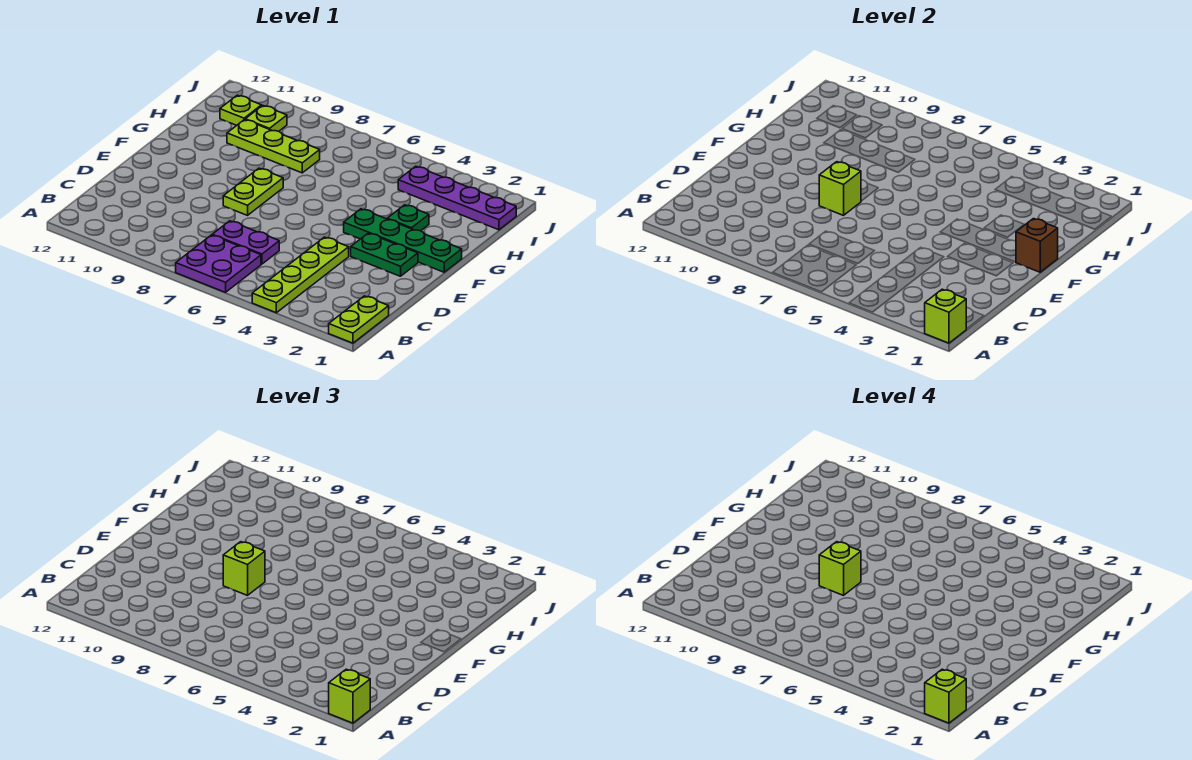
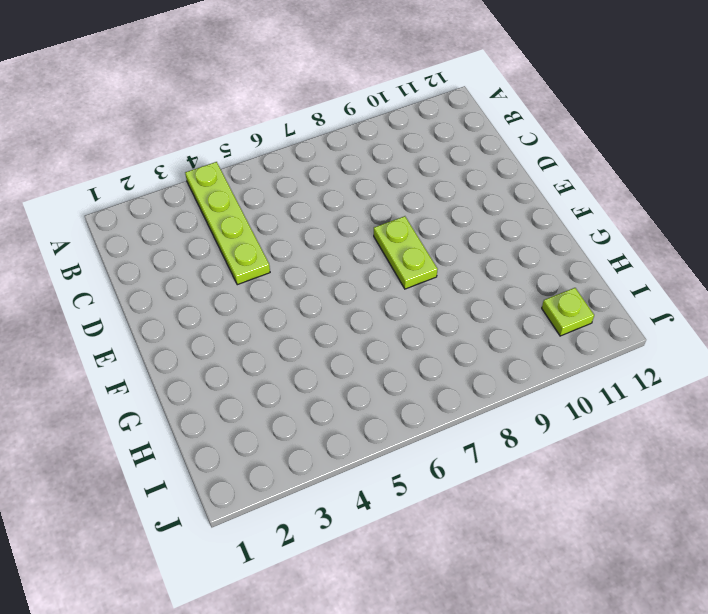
none -> lime 1x2 plate [329,296,389,343]
none -> purple 2x2 plate [176,235,261,292]
none -> purple 1x2 plate [212,221,279,264]

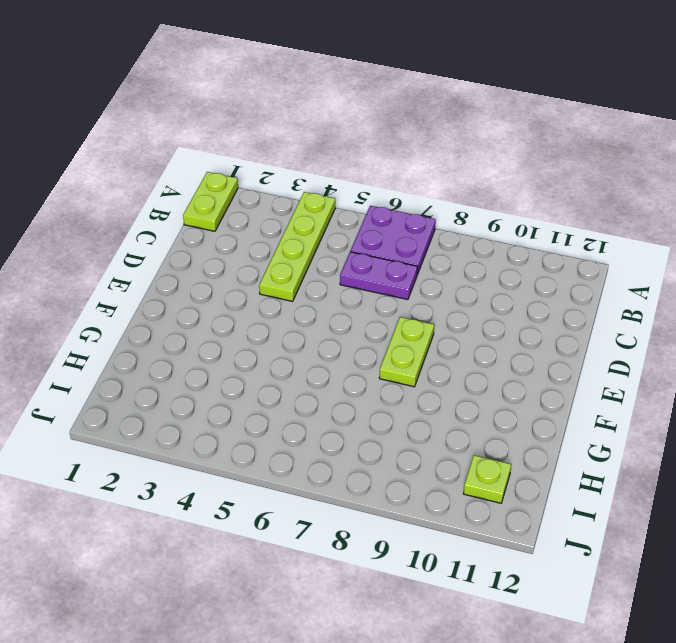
none -> green 1x2 plate [351,233,418,276]
none -> green 1x4 plate [344,209,462,272]
none -> green 1x1 plate [387,205,429,231]

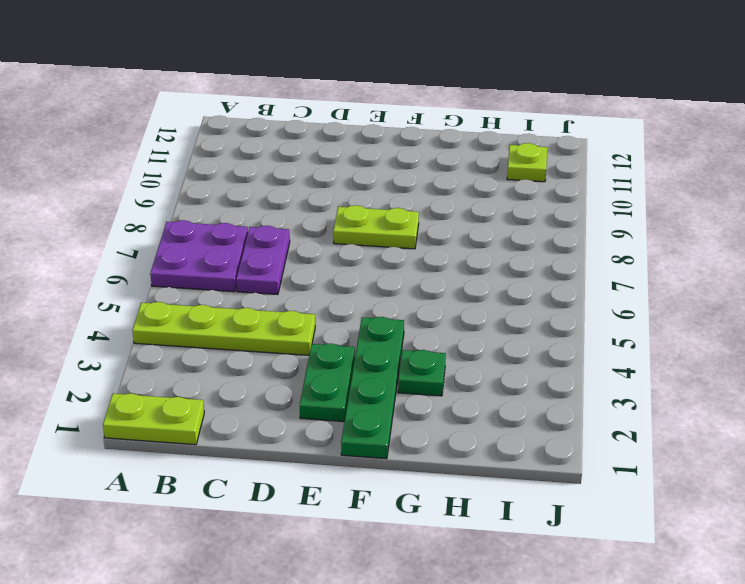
none -> lime 1x3 plate [227,120,320,173]
none -> purple 1x4 plate [398,166,516,230]
none -> lime 1x1 plate [245,105,287,131]

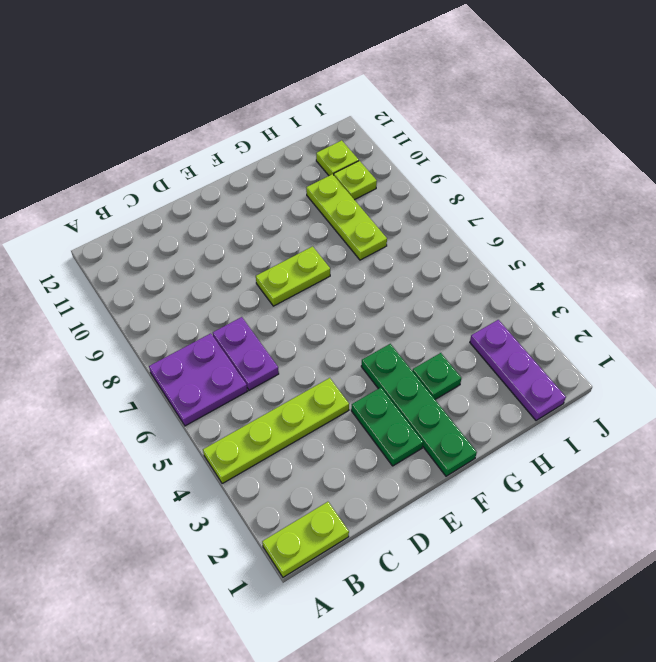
purple 1x3 plate [470,320,566,421] -> purple 1x4 plate [398,166,516,230]
none -> lime 1x1 brick [925,289,966,343]
none -> lime 1x1 brick [819,162,861,215]
none -> brown 1x1 brick [1016,219,1058,272]

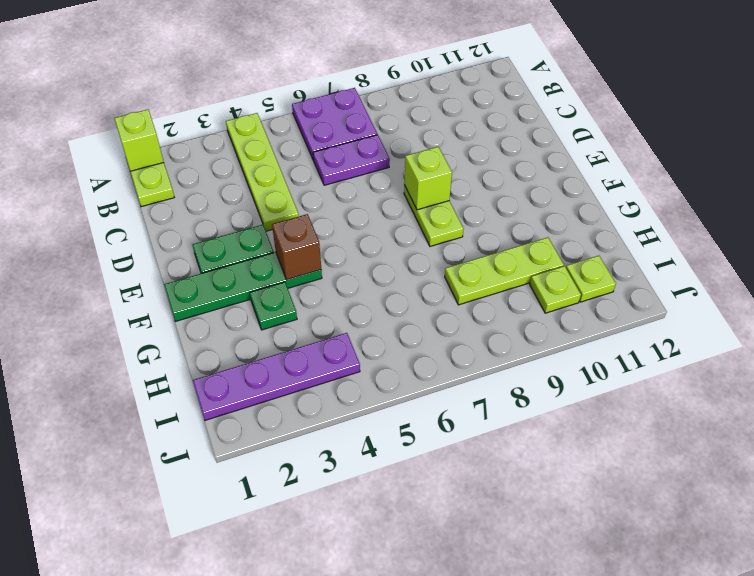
brown 1x1 brick [272,214,321,280] -> brown 1x1 brick moved to [1016,219,1058,272]
none -> lime 1x1 brick [329,669,370,723]
none -> lime 1x1 brick [223,542,265,595]
none -> lime 1x1 brick [925,669,966,723]

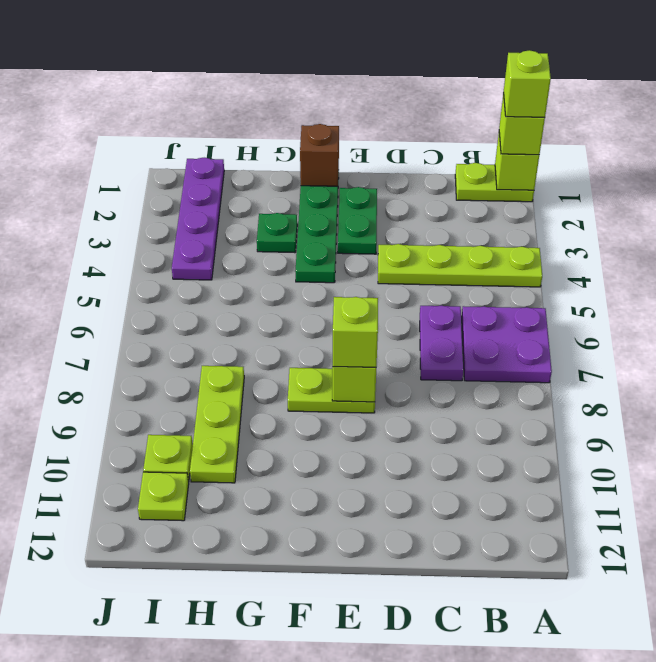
none -> lime 1x1 brick [819,542,861,595]

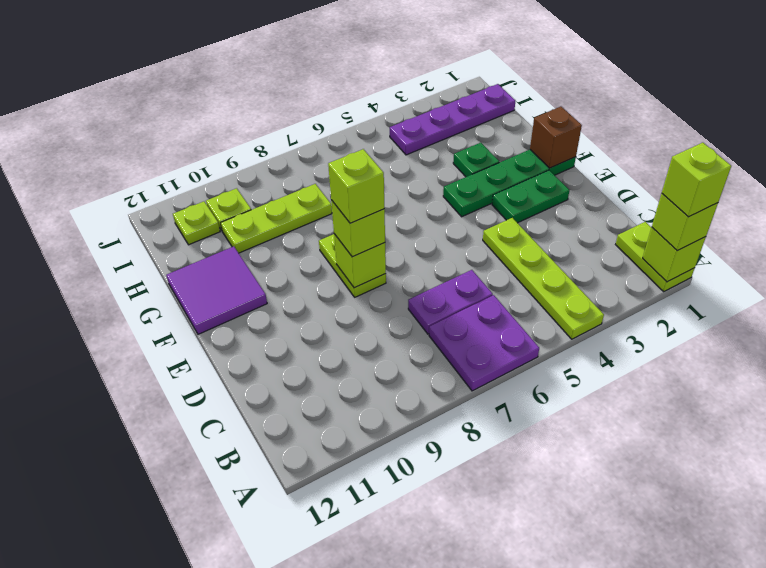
purple 2x2 tile [166,246,267,334] -> none

